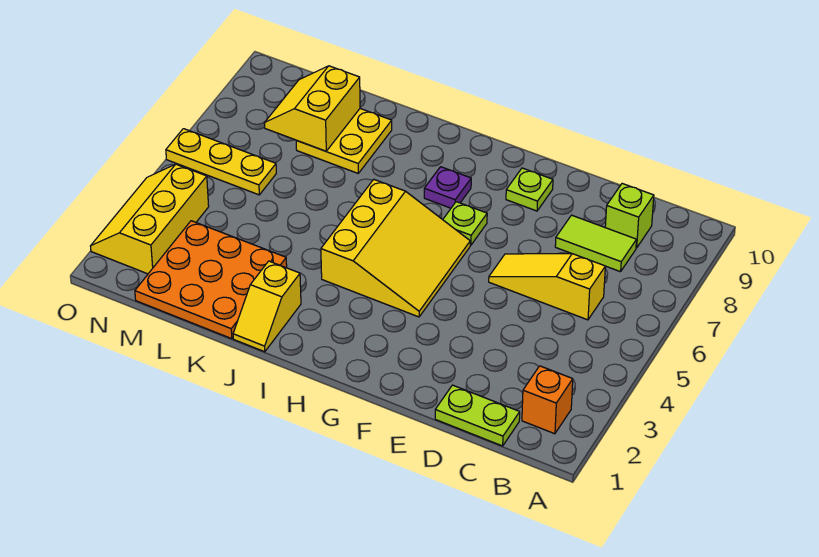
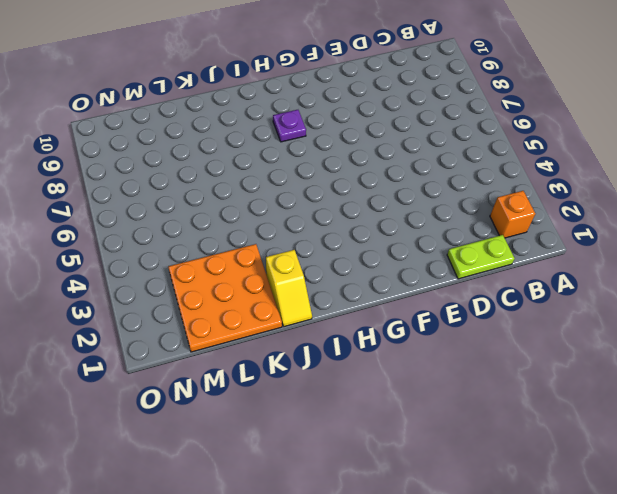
none -> yellow 1x3 slope [489,254,605,320]
none -> lime 1x2 tile [555,215,636,272]
none -> lime 1x1 brick [605,184,654,248]

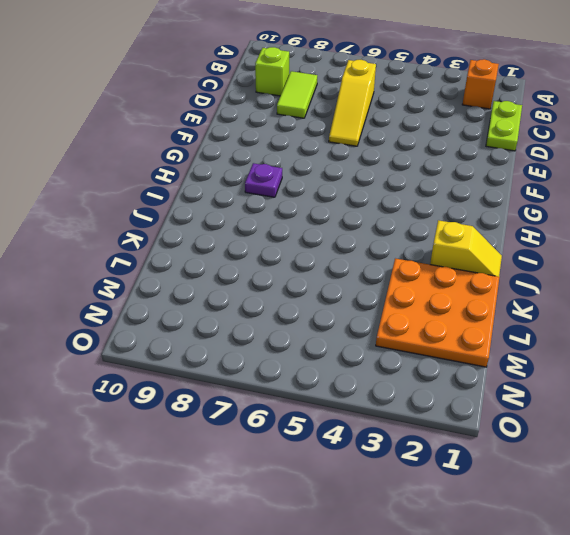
none -> lime 1x1 plate [506,168,553,211]
none -> yellow 3x3 slope [321,180,470,317]
none -> lime 1x1 plate [443,202,487,245]

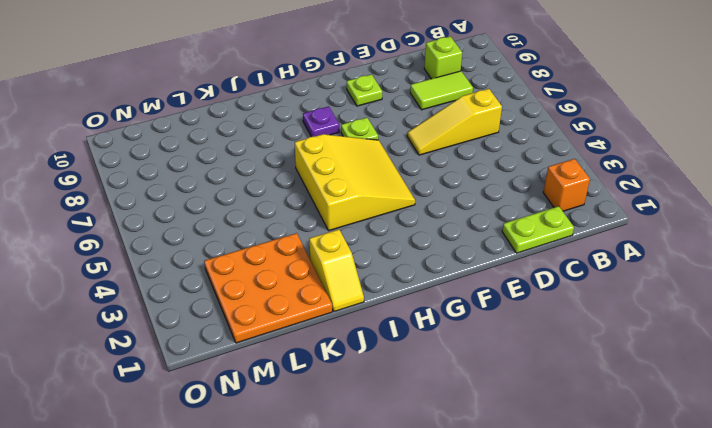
none -> yellow 2x2 plate [296,109,392,173]
none -> yellow 1x3 plate [166,129,276,195]
none -> yellow 2x3 slope [91,164,209,274]

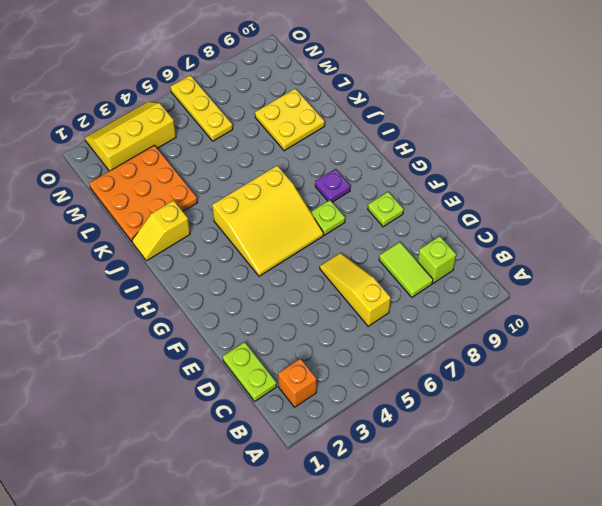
none -> yellow 2x2 slope [264,66,360,151]

